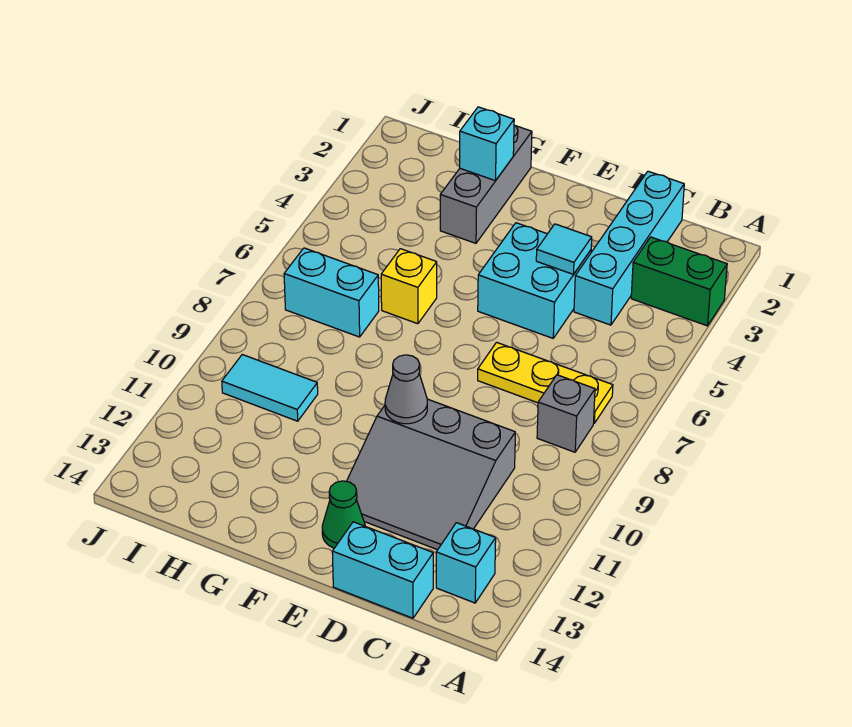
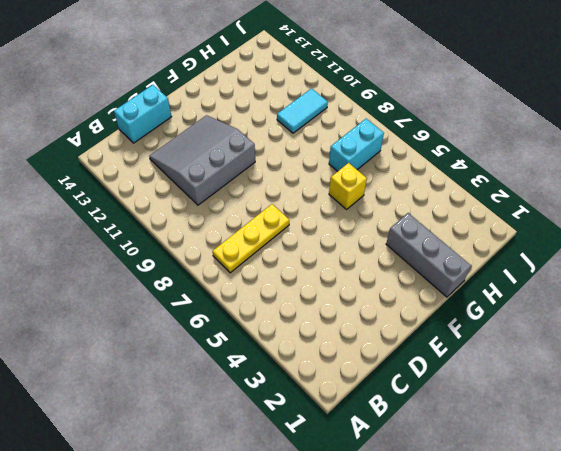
none -> green 1x2 brick [631,237,727,326]
none -> grey 1x1 brick [537,375,595,452]
none -> cyan 1x1 brick [436,523,496,603]

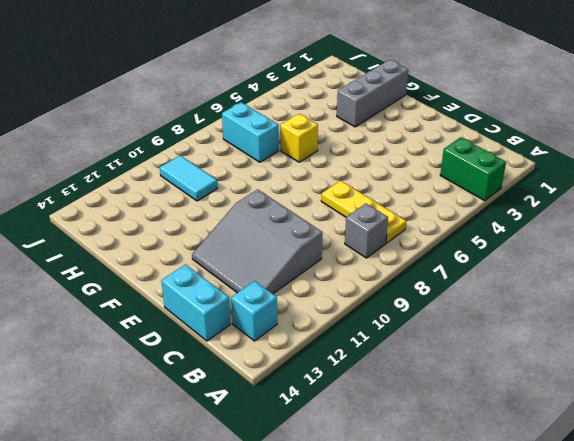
none -> cyan 1x4 brick [574,171,684,325]
none -> cyan 2x2 brick [478,223,591,338]
none -> green 1x1 cone [322,481,365,548]

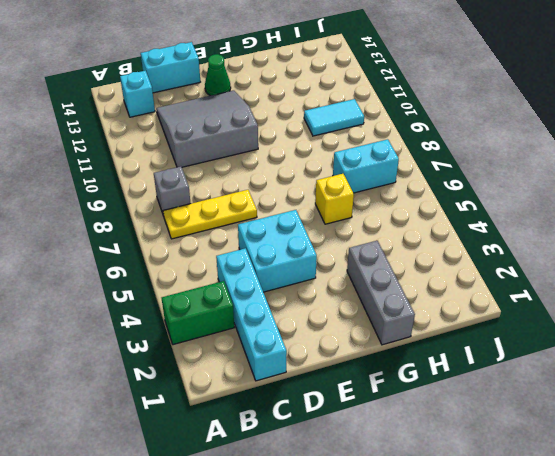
none -> cyan 1x1 tile [536,224,592,274]
none -> grey 1x1 cone [385,355,427,424]
none -> cyan 1x1 brick [460,107,514,181]

